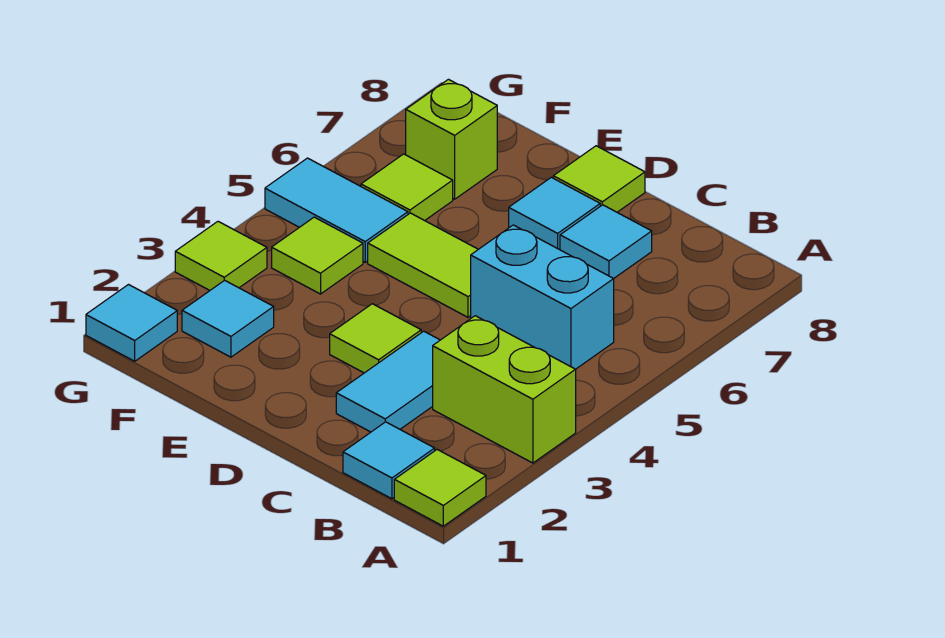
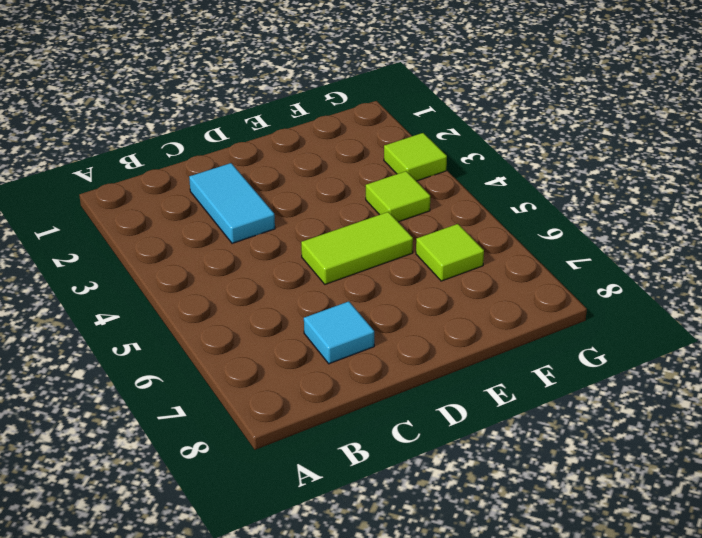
none -> lime 1x1 tile [394,450,486,526]
none -> lime 1x2 brick [433,316,576,463]
none -> cyan 1x1 tile [343,422,435,499]

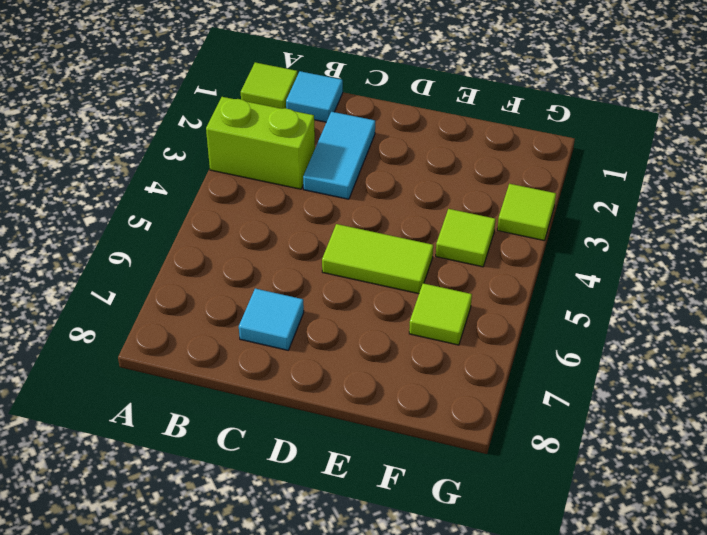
none -> cyan 1x2 brick [471,225,614,369]
none -> lime 1x1 tile [330,304,421,373]
none -> cyan 1x1 tile [509,177,600,250]

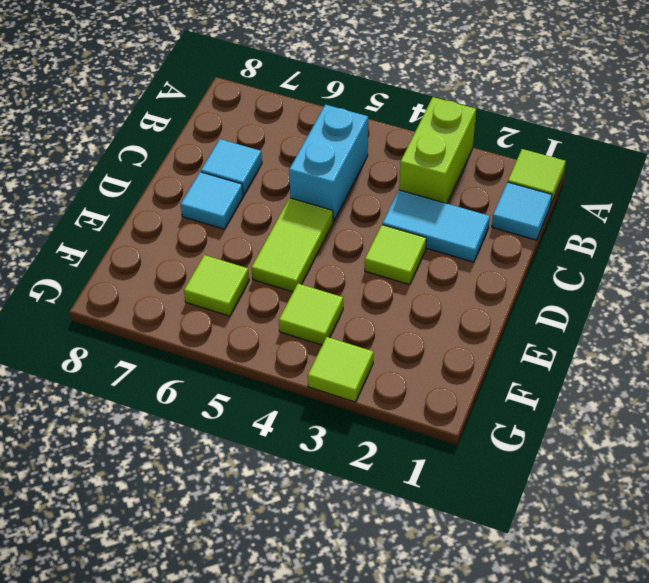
none -> lime 1x1 tile [553,146,645,212]
none -> cyan 1x1 tile [182,280,274,357]
none -> cyan 1x2 tile [265,158,408,262]

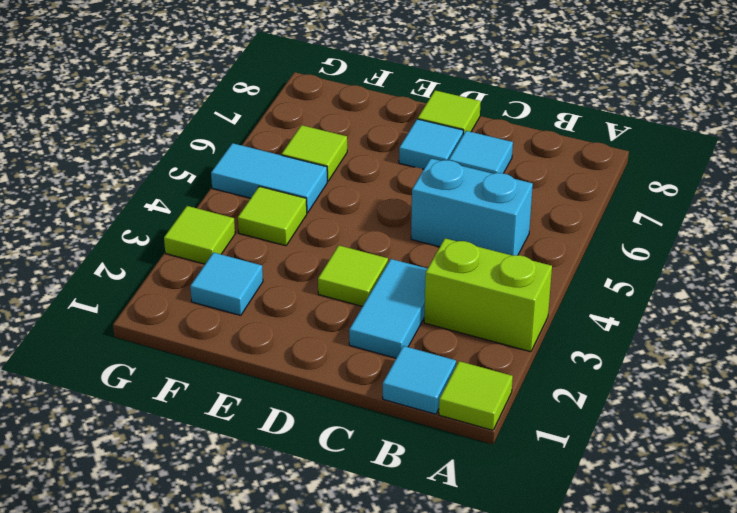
none -> lime 1x2 tile [368,213,478,317]
none -> lime 1x1 brick [406,79,497,199]
none -> cyan 1x1 tile [86,285,177,361]

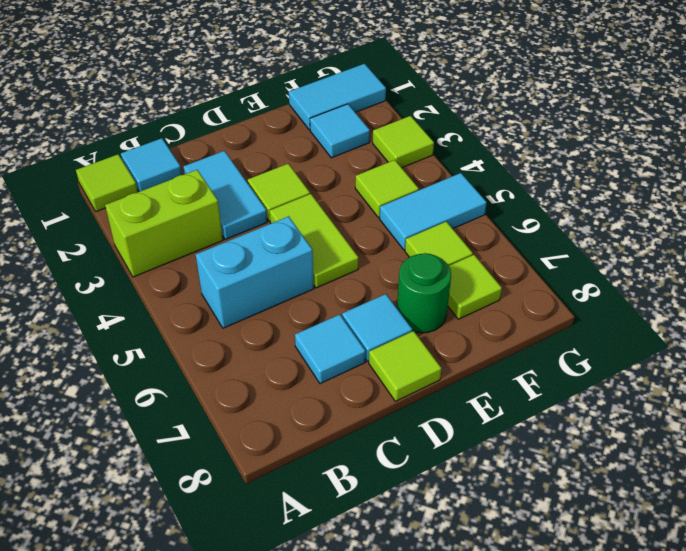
lime 1x2 tile [270,194,359,288] -> lime 1x2 tile turned to [368,213,478,317]
green 1x1 round brick [397,253,451,333] -> none
cyan 1x2 tile [289,64,386,130] -> cyan 1x1 tile [86,285,177,361]
lime 1x1 tile [448,255,502,319] -> lime 1x1 brick [406,79,497,199]

